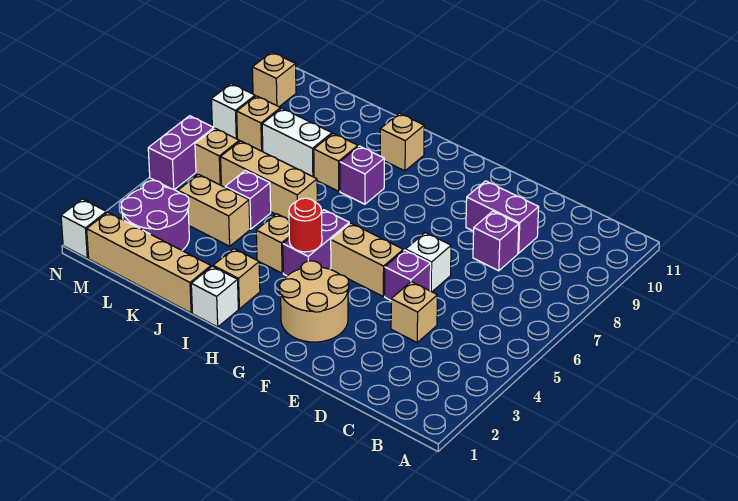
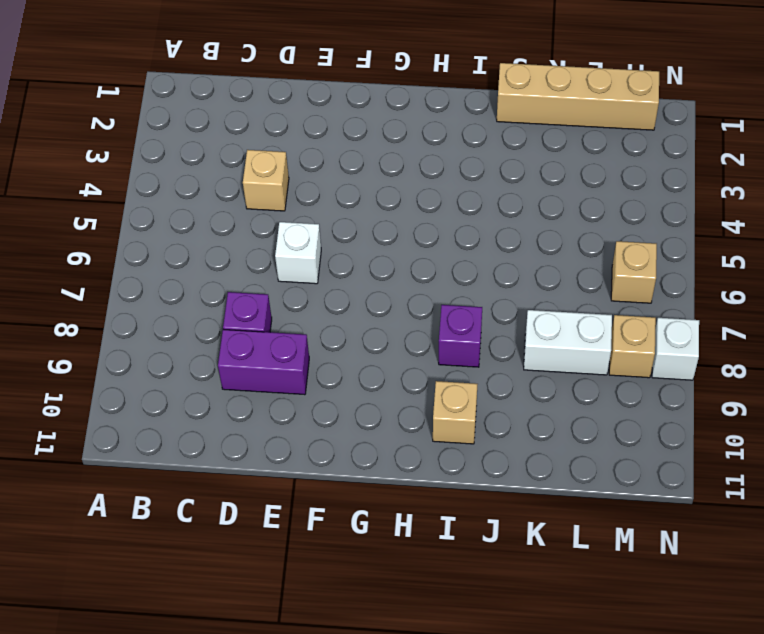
none -> purple 1x1 brick [385,250,431,300]
none -> tan 2x2 round brick [280,261,349,342]
none -> tan 1x2 brick [331,223,403,296]

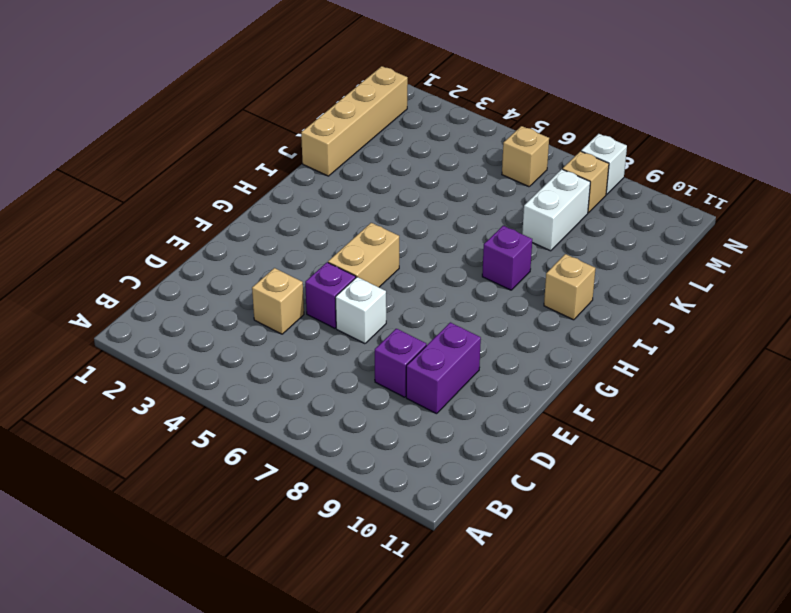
none -> tan 2x2 round brick [280,261,349,342]
none -> purple 1x2 brick [283,210,349,276]
none -> white 1x1 brick [191,266,238,327]

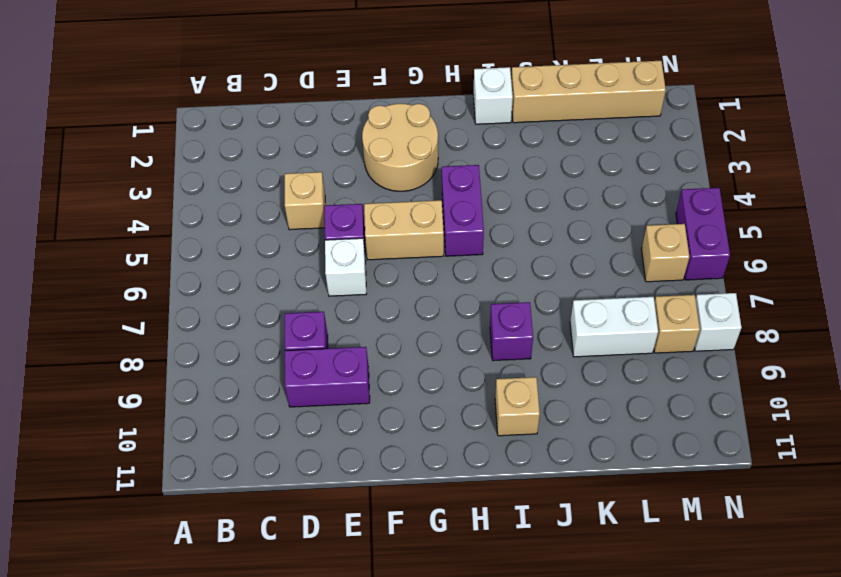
none -> tan 1x1 brick [213,249,260,309]
none -> tan 1x1 brick [256,214,289,273]
none -> tan 1x3 brick [221,141,317,220]

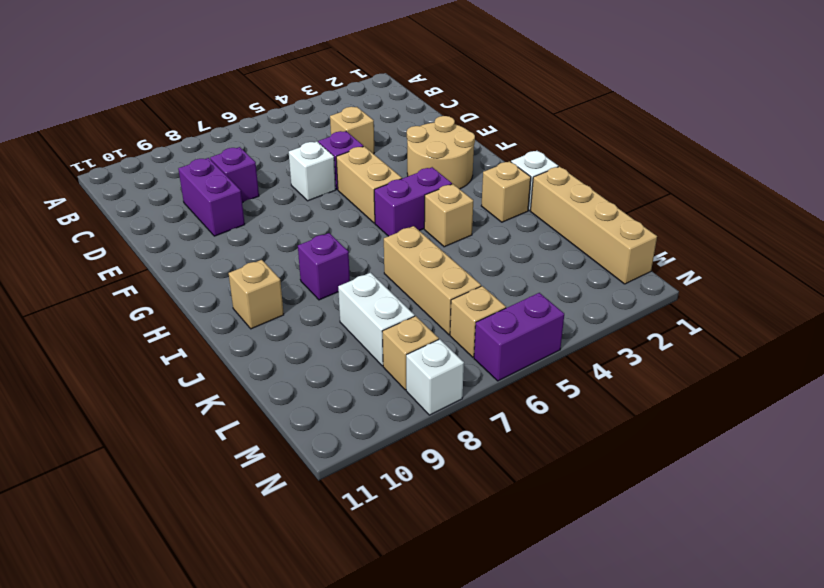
none -> tan 1x1 brick [314,133,358,191]
none -> tan 1x2 brick [178,174,250,246]
none -> purple 1x1 brick [225,170,271,229]

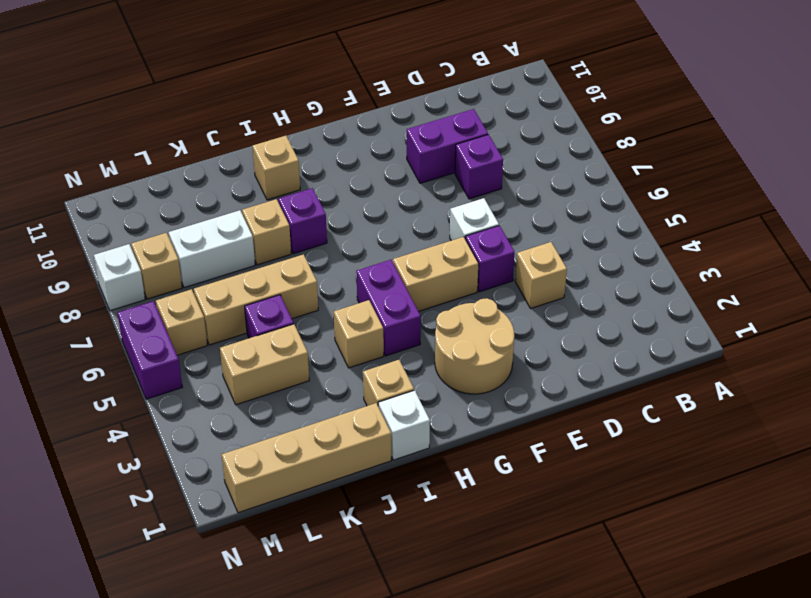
none -> purple 2x2 round brick [121,180,189,250]
none -> white 1x1 brick [61,199,107,258]
none -> tan 1x1 brick [252,52,296,107]

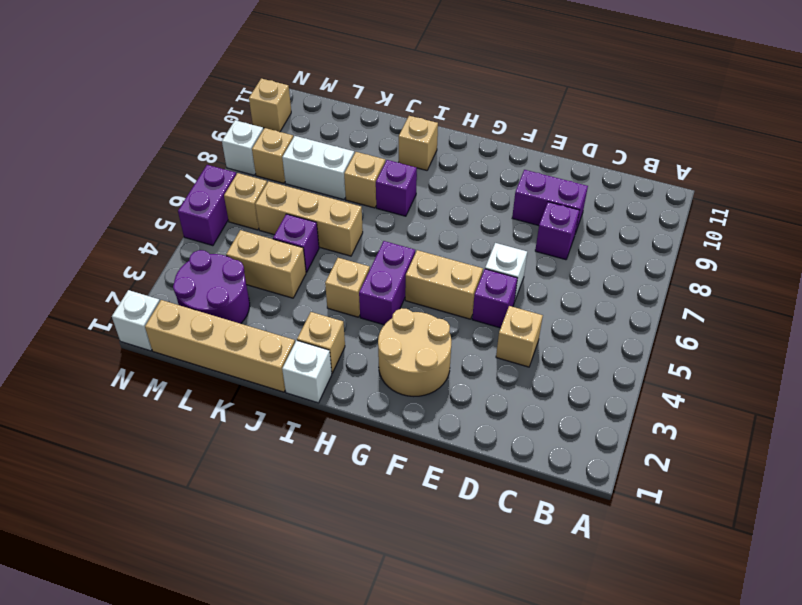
none -> red 1x1 round brick [289,198,322,252]

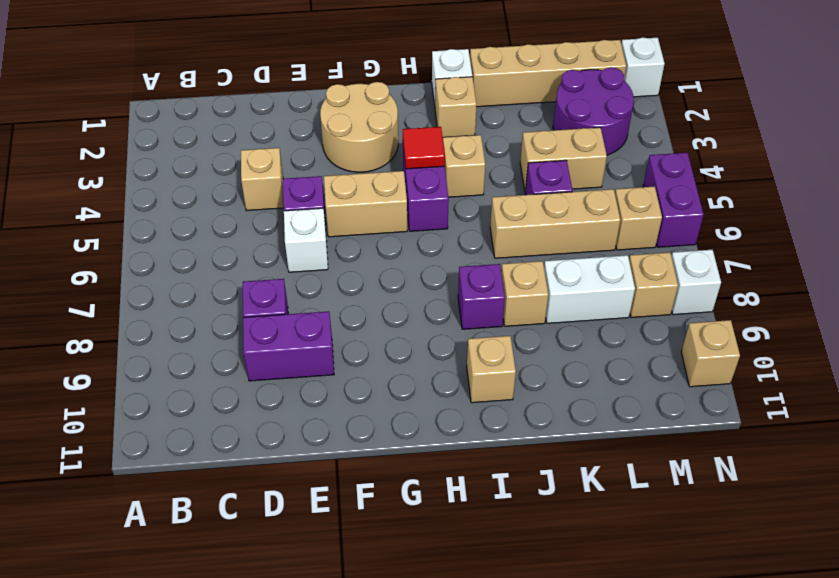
red 1x1 tile [403,127,445,169] -> red 1x1 round brick [289,198,322,252]

